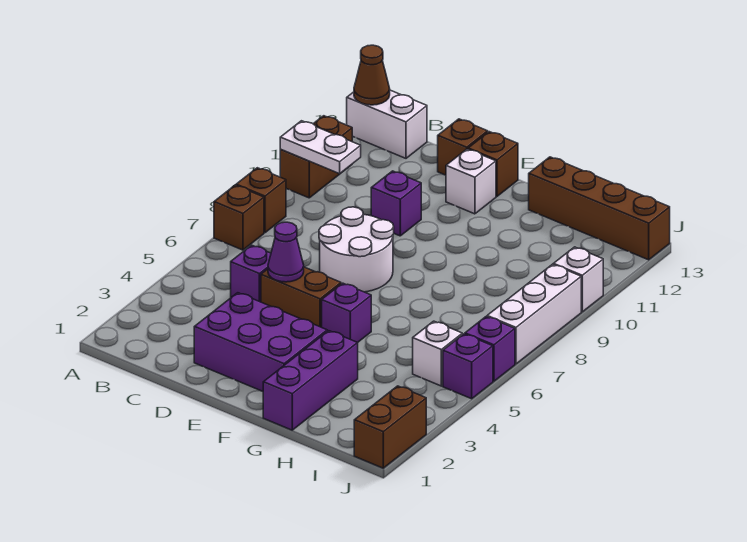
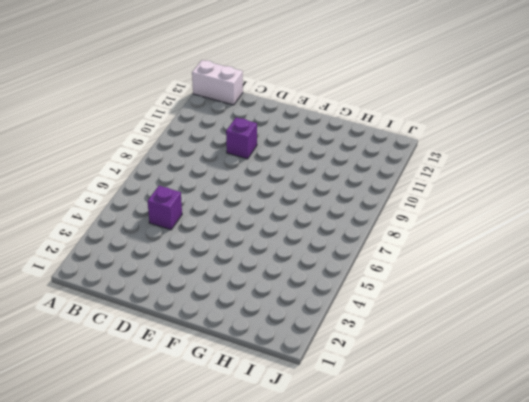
none -> brown 1x1 brick [214,185,264,250]
none -> brown 1x1 brick [236,168,286,233]
none -> brown 1x2 brick [280,116,352,198]

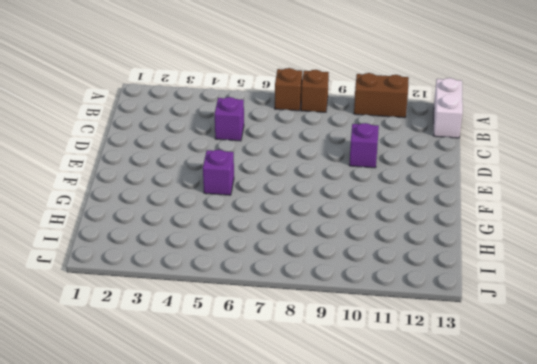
none -> purple 2x3 brick [194,293,327,392]
none -> brown 1x2 brick [261,267,341,327]
none -> white 2x2 round brick [319,207,394,292]

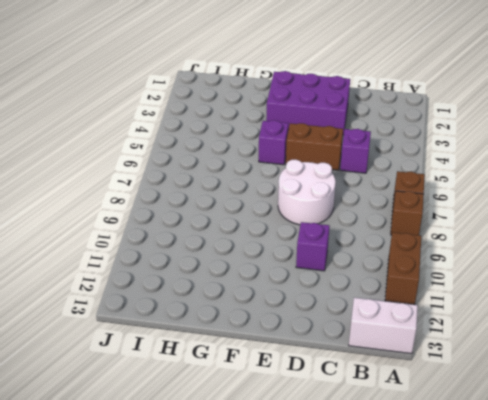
none -> brown 1x1 brick [438,119,488,175]
none -> white 1x1 brick [446,149,496,214]
none -> brown 1x1 brick [468,132,518,196]

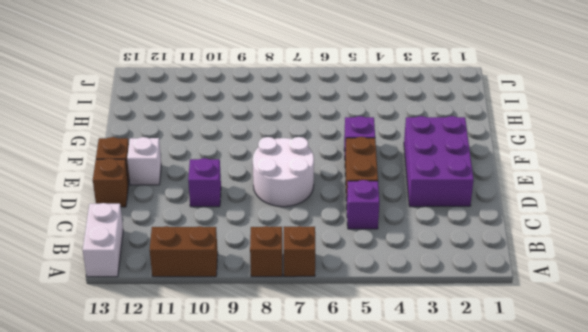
none -> purple 1x3 brick [263,331,358,430]
none -> brown 1x4 brick [529,157,670,260]
none -> white 1x1 brick [413,321,462,386]

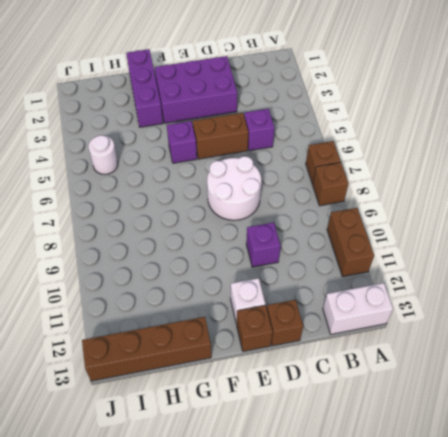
white 1x1 round brick [88,135,118,174] -> white 1x1 brick [413,321,462,386]
none -> brown 1x2 brick [354,386,426,468]
none -> purple 1x1 brick [443,334,493,399]
none -> purple 1x1 brick [465,317,515,381]

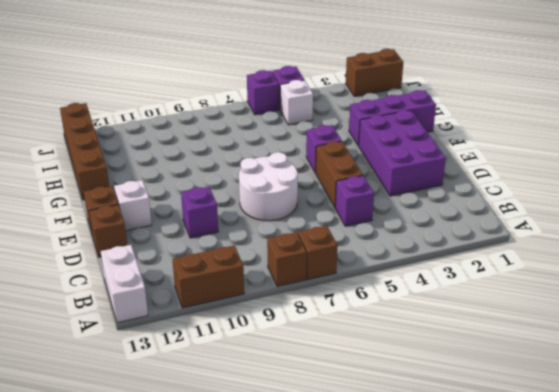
none -> white 1x3 brick [487,264,581,364]
none -> white 1x1 brick [553,247,603,312]
none -> white 1x2 plate [280,121,361,174]

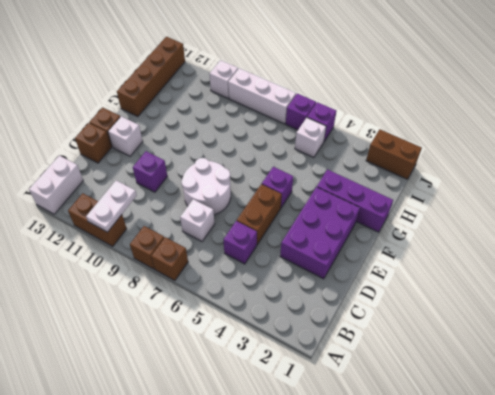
white 1x1 brick [180,199,215,241] -> none
none -> brown 1x1 cone [354,45,390,105]
none -> purple 1x1 cone [268,222,304,282]

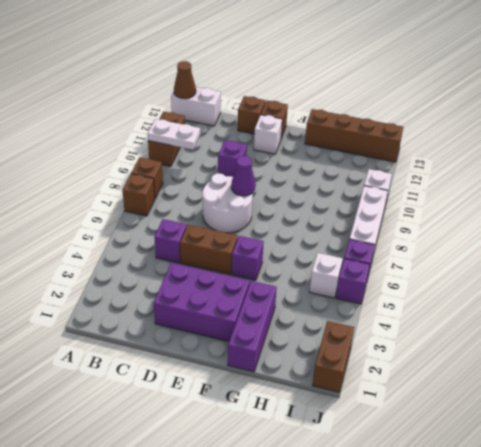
purple 1x1 cone [231,156,256,196] -> purple 1x1 cone moved to [268,222,304,282]

